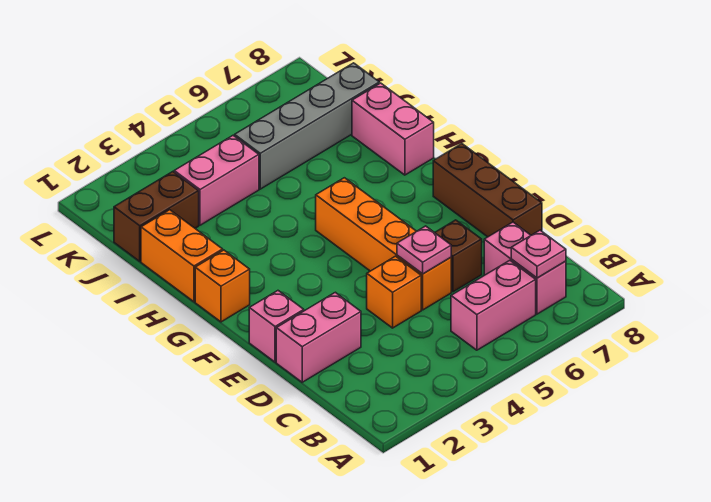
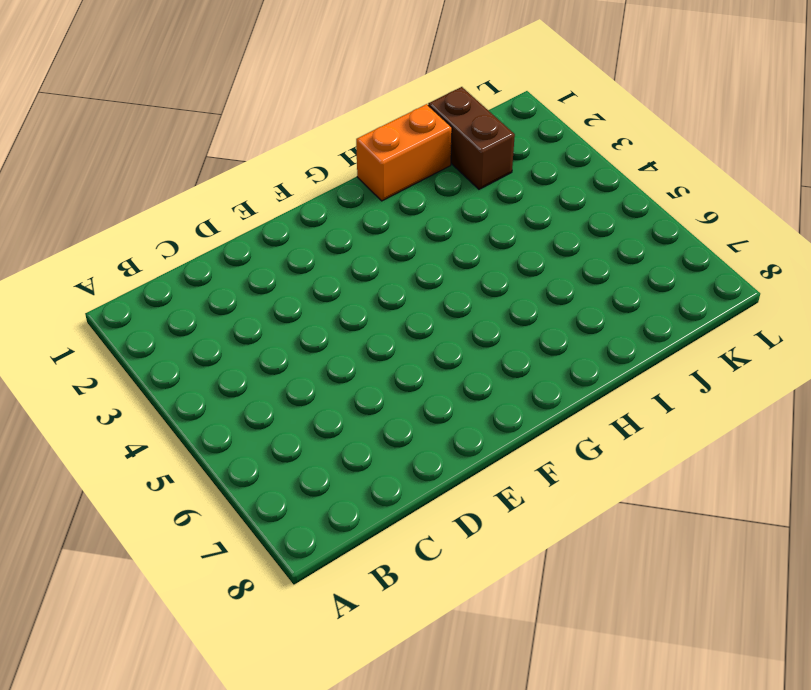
none -> pink 1x2 brick [451,260,536,350]
none -> pink 1x2 brick [484,222,566,314]
none -> pink 1x2 brick [276,292,361,382]

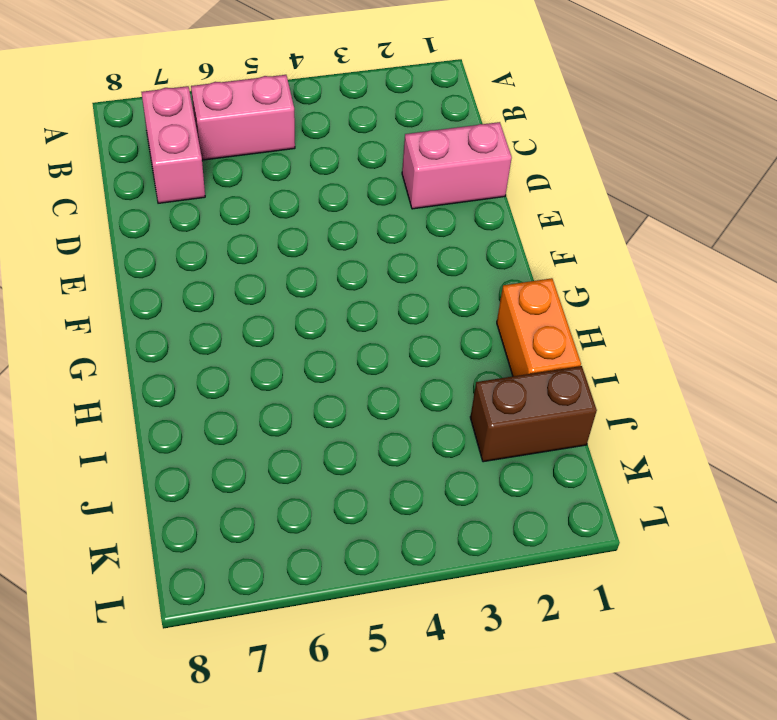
none -> orange 1x1 brick [367,256,421,328]
none -> orange 1x4 brick [316,178,451,310]
none -> brown 1x1 brick [435,220,482,292]

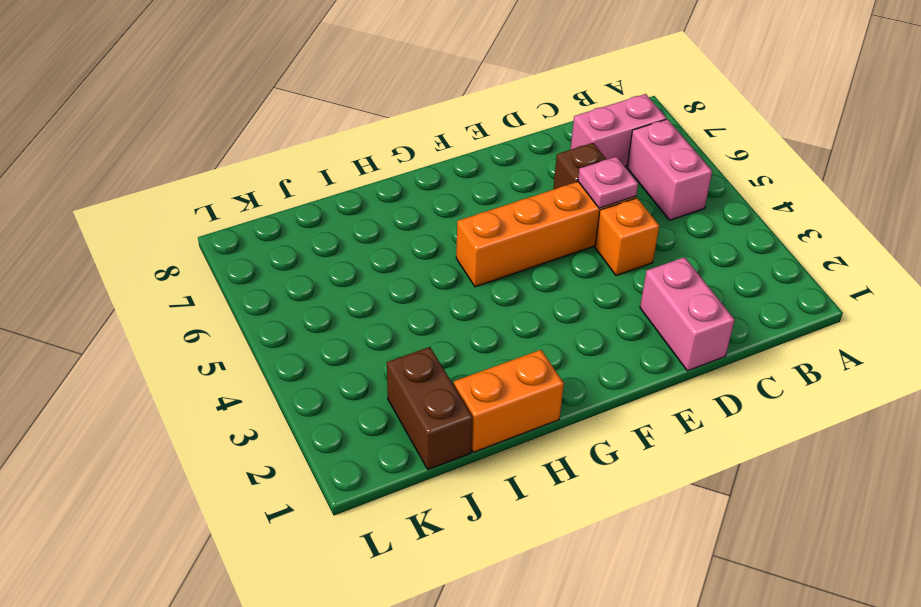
none -> brown 1x3 brick [433,144,542,237]
none -> pink 1x1 brick [249,291,304,362]
none -> orange 1x1 brick [195,250,250,322]

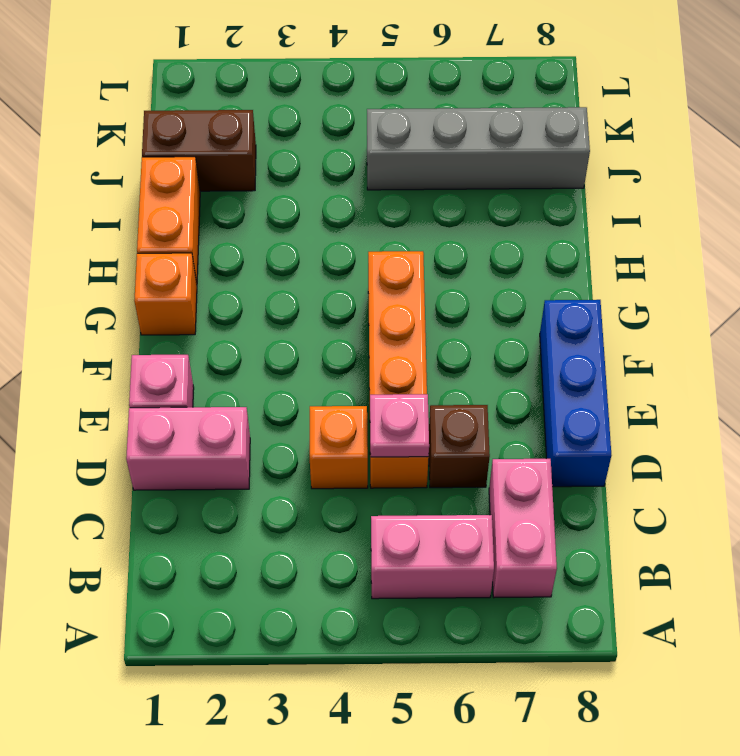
blue 1x3 brick [540,300,611,487] -> brown 1x3 brick [433,144,542,237]
none -> pink 1x2 brick [352,83,434,175]
none -> pink 1x2 brick [174,136,259,225]
none -> pink 1x1 plate [511,230,566,278]

